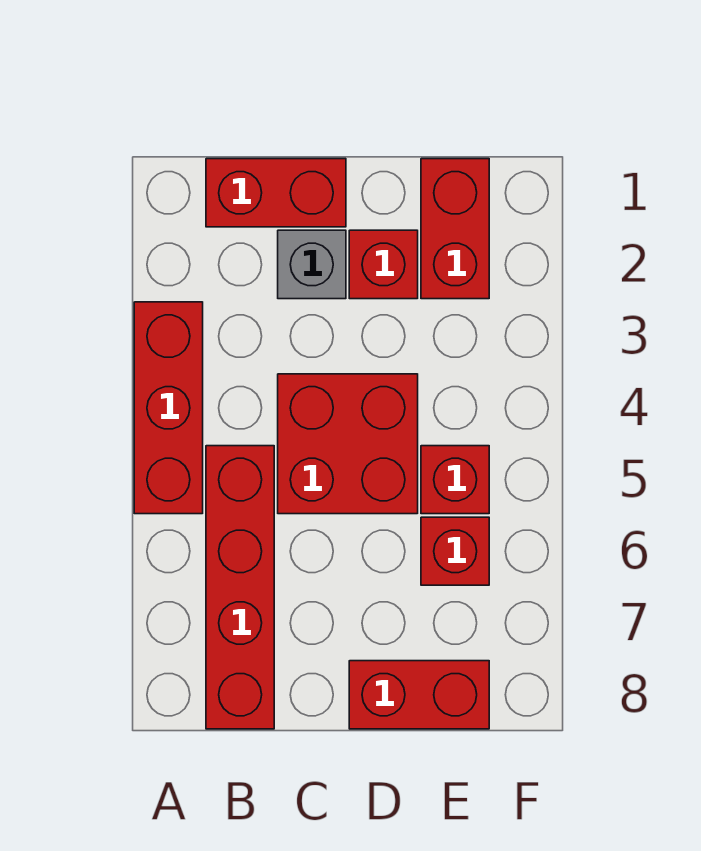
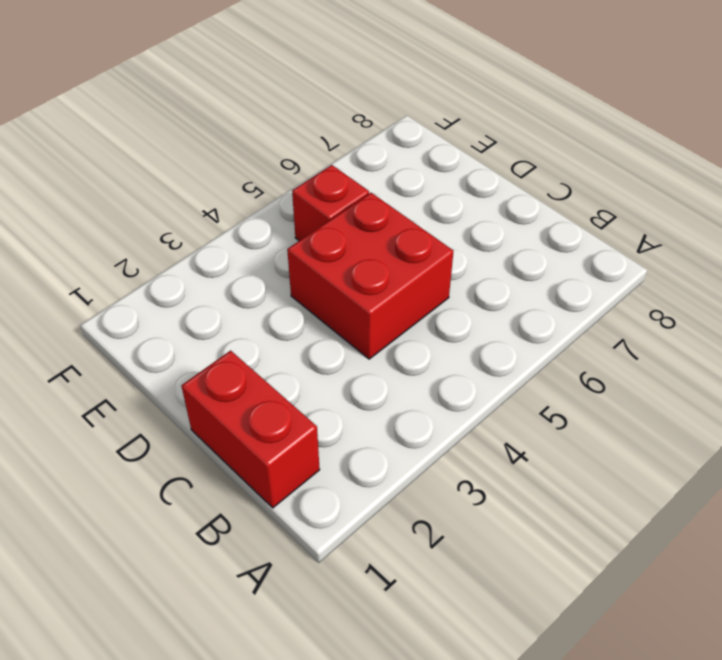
none -> red 1x3 brick [134,302,203,514]
none -> red 1x4 brick [206,446,274,729]

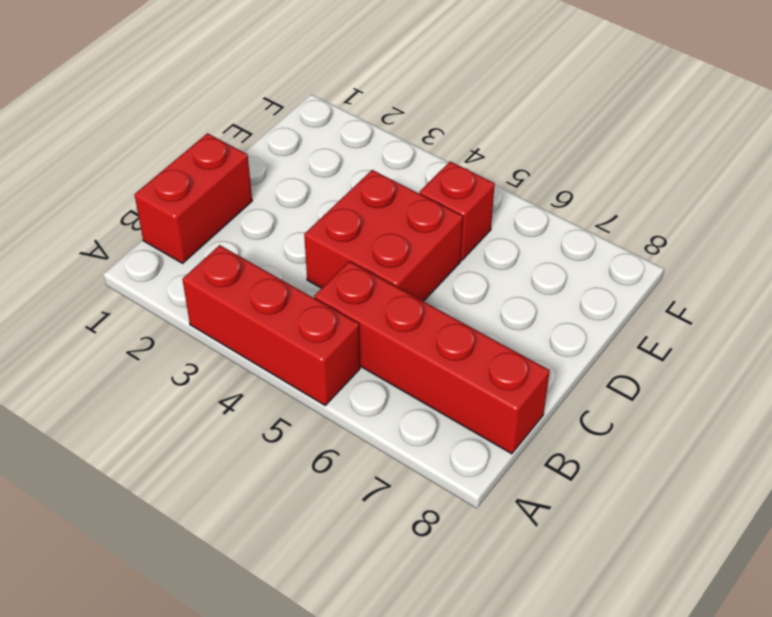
none -> grey 1x1 brick [278,230,346,299]
none -> red 1x1 brick [349,230,418,299]

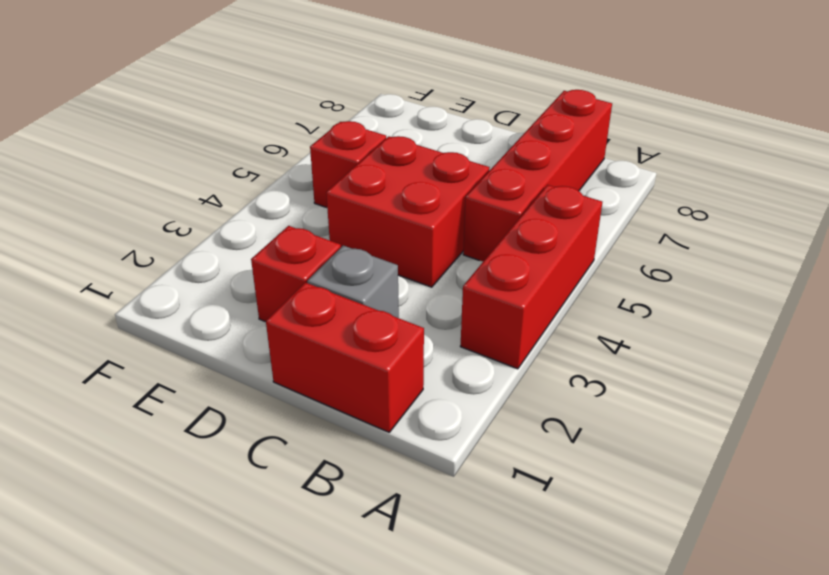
none -> red 1x2 brick [349,661,489,729]
none -> red 1x2 brick [421,159,489,299]

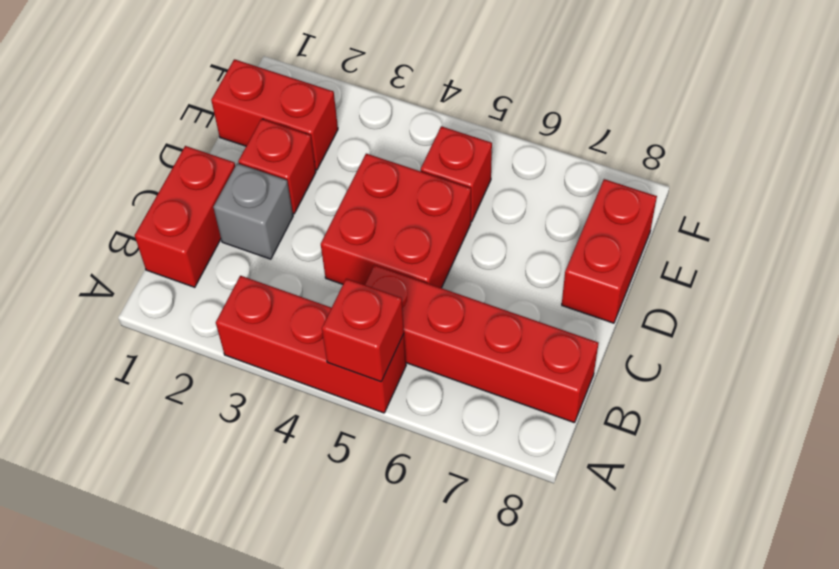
red 1x1 brick [322,279,404,382] -> red 1x1 brick moved to [421,517,489,585]

